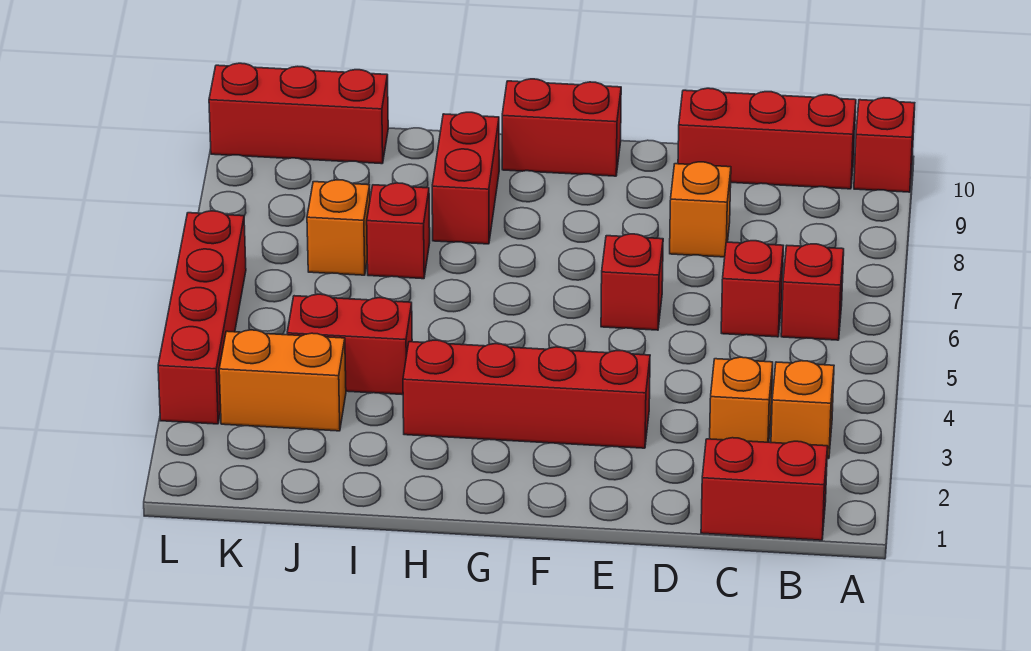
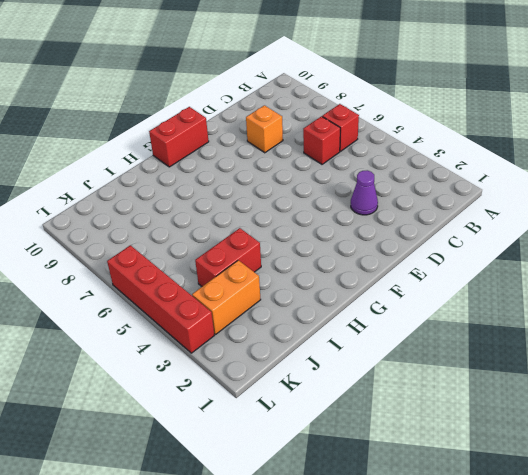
purple 1x1 cone [351,170,378,215] -> none
none -> red 1x1 brick [854,98,915,192]
none -> red 1x2 brick [701,438,828,540]
none -> orange 1x1 brick [771,361,834,459]

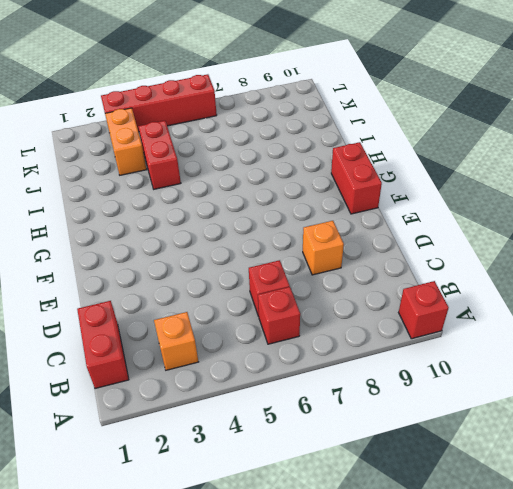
none -> red 1x3 brick [678,88,856,189]
none -> orange 1x1 brick [710,357,773,442]
none -> red 1x4 brick [403,340,650,448]

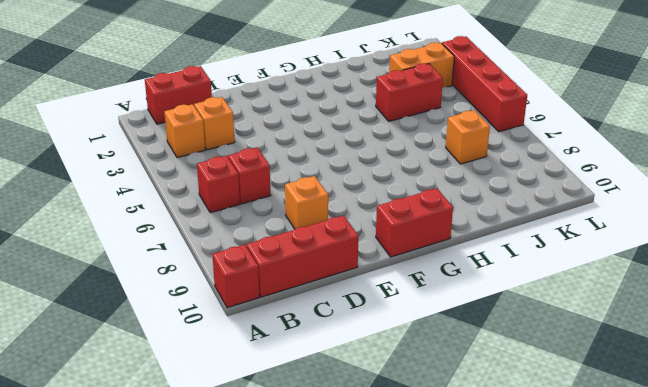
none -> red 1x4 brick [403,340,650,448]
none -> red 1x1 brick [601,234,663,330]
none -> red 1x2 brick [432,112,499,244]

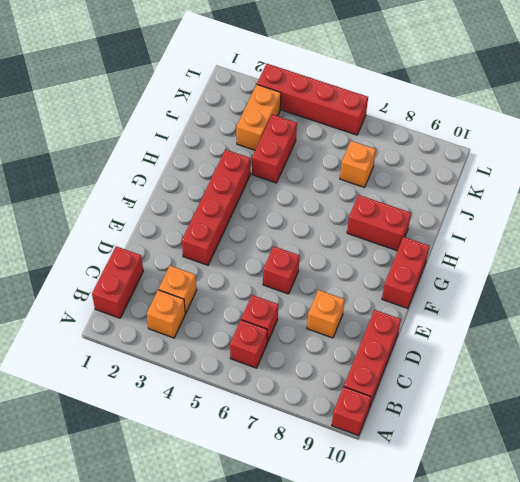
none -> red 1x1 brick [367,183,430,279]
none -> red 1x3 brick [209,63,388,164]

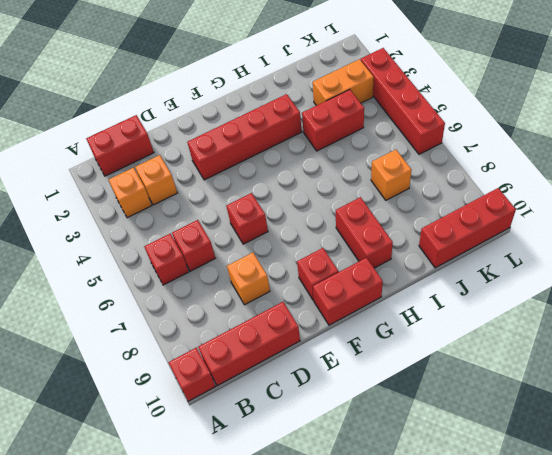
red 1x1 brick [297,248,338,300] -> red 1x1 brick moved to [367,183,430,279]

